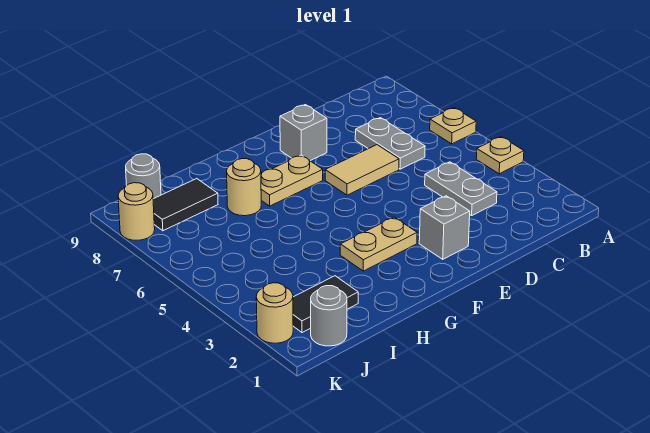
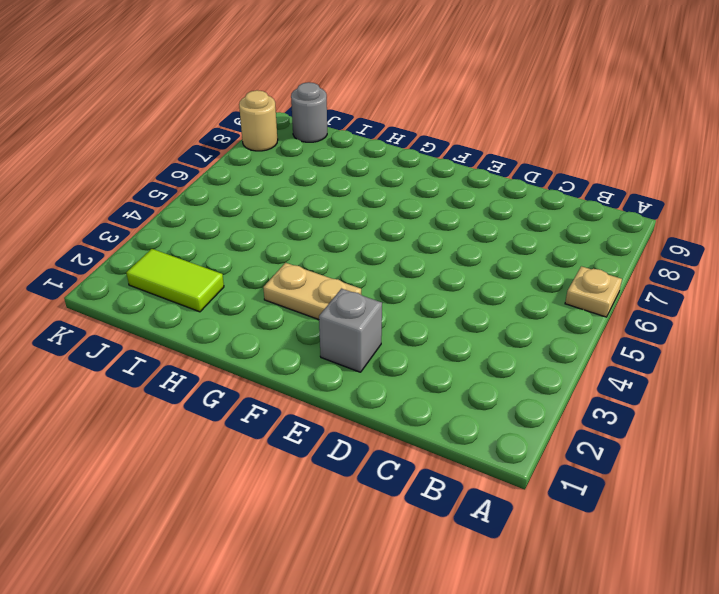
lime 1x2 tile [126,249,224,312] -> black 1x2 tile [293,276,358,333]
none -> tan 1x1 plate [476,137,524,174]
none -> grey 1x2 plate [425,162,497,216]
none -> grey 1x2 plate [355,118,425,169]

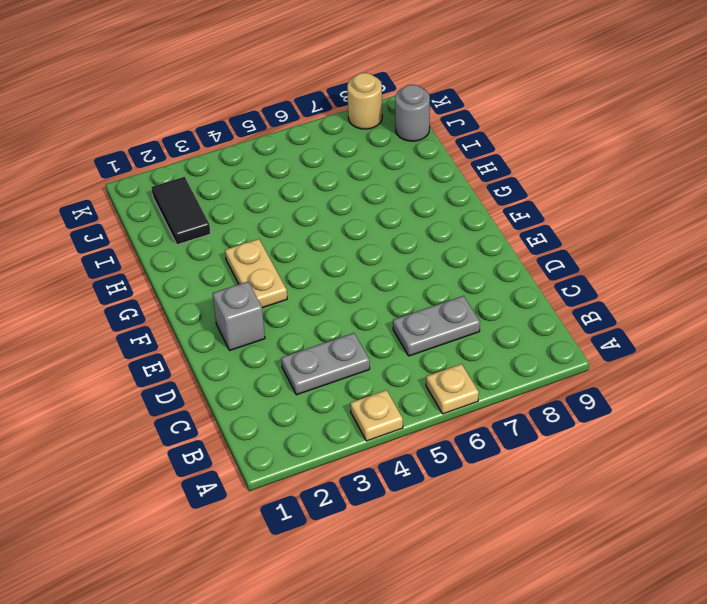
none -> tan 1x2 tile [325,145,399,195]
none -> grey 1x1 brick [280,105,327,161]
none -> tan 1x2 plate [261,155,323,206]

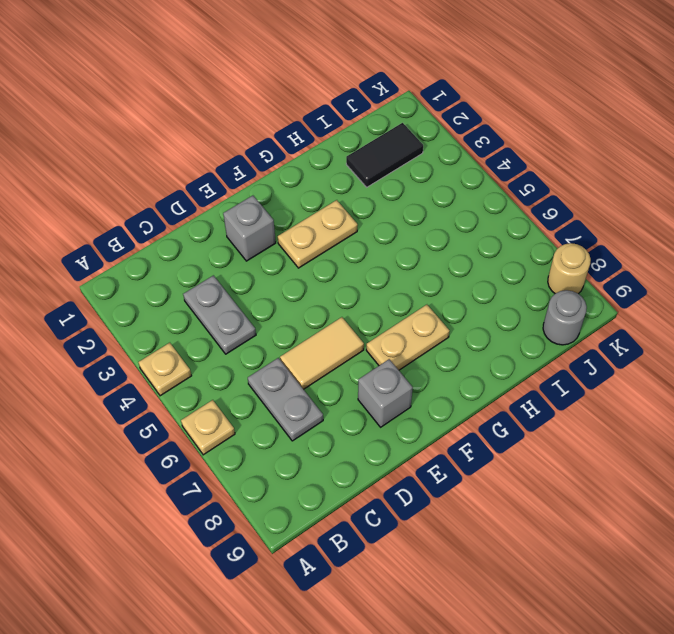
none -> tan 1x1 round brick [227,159,261,216]
none -> black 1x2 tile [153,179,218,231]
none -> grey 1x1 round brick [311,286,347,346]

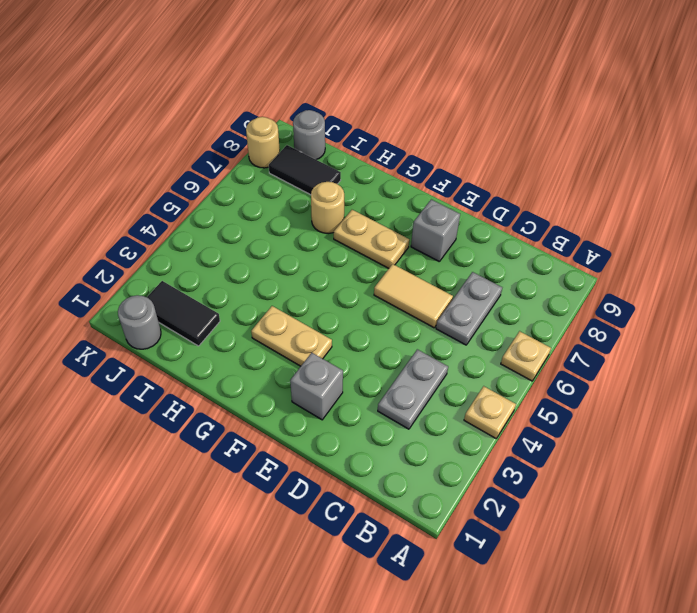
none -> tan 1x1 round brick [256,283,293,343]

